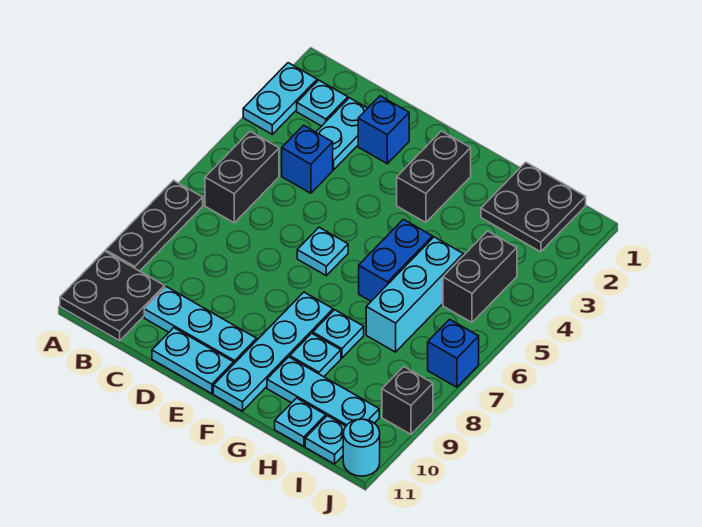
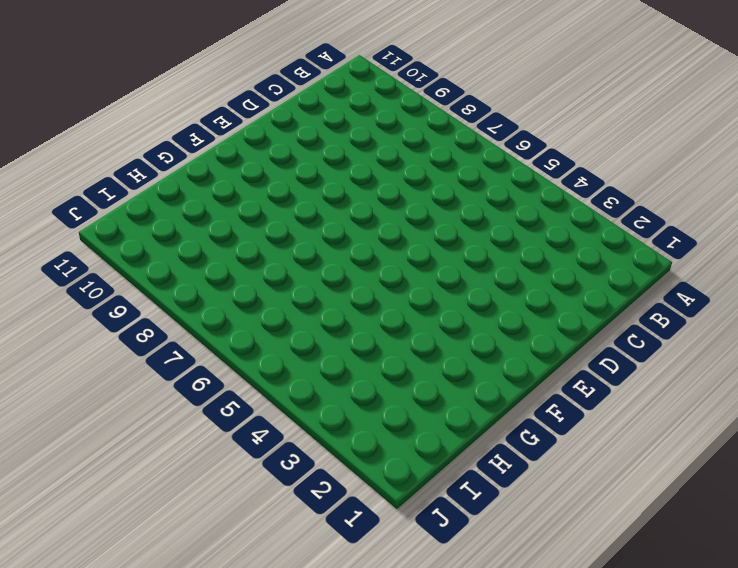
none -> cyan 1x2 plate [243,63,317,134]
none -> black 1x3 plate [106,181,203,271]
none -> black 2x2 plate [60,251,165,341]

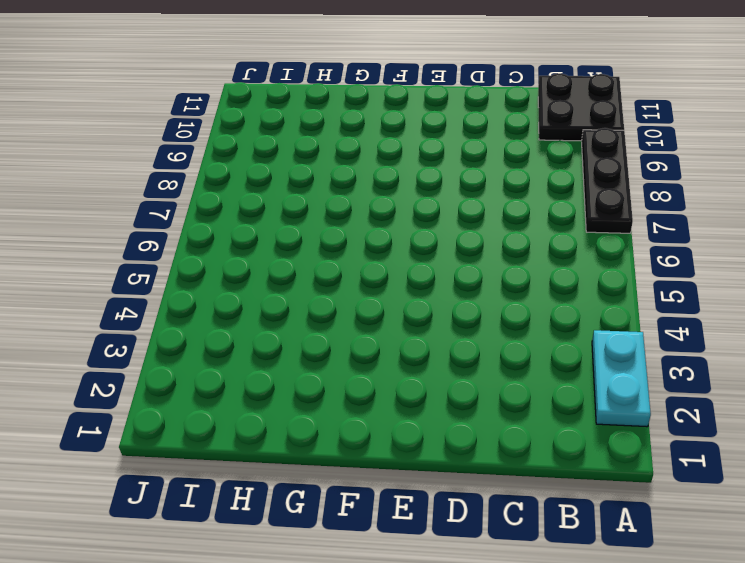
none -> cyan 1x1 plate [297,80,348,126]
none -> black 1x2 brick [205,132,279,223]
none -> cyan 1x2 plate [316,98,368,170]

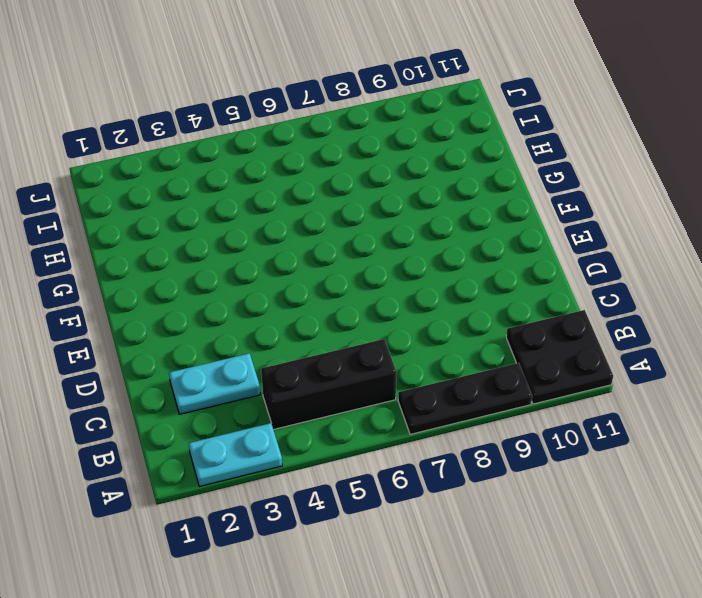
black 1x3 brick [261,339,397,430] -> black 1x2 brick [205,132,279,223]
none -> cyan 1x1 plate [297,80,348,126]
none -> blue 1x1 brick [282,125,333,193]
none -> cyan 1x3 plate [144,287,257,363]

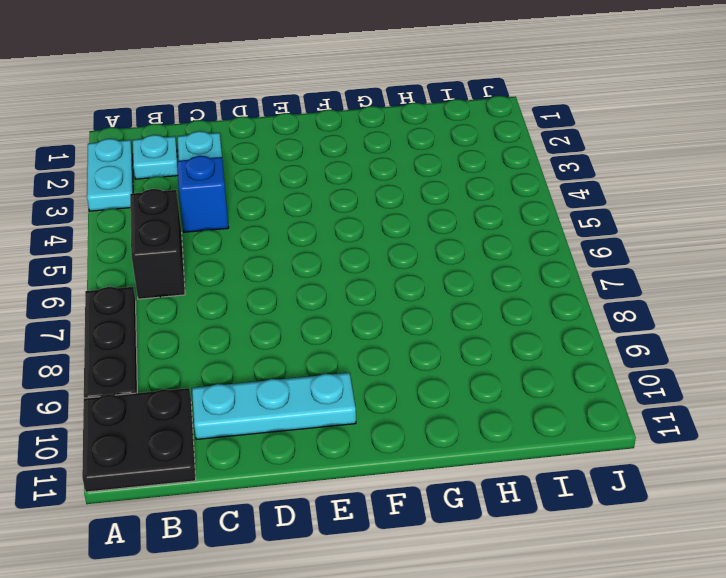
none -> blue 1x1 brick [358,96,409,164]
none -> cyan 1x2 plate [152,328,234,394]
none -> cyan 1x1 plate [297,227,348,276]

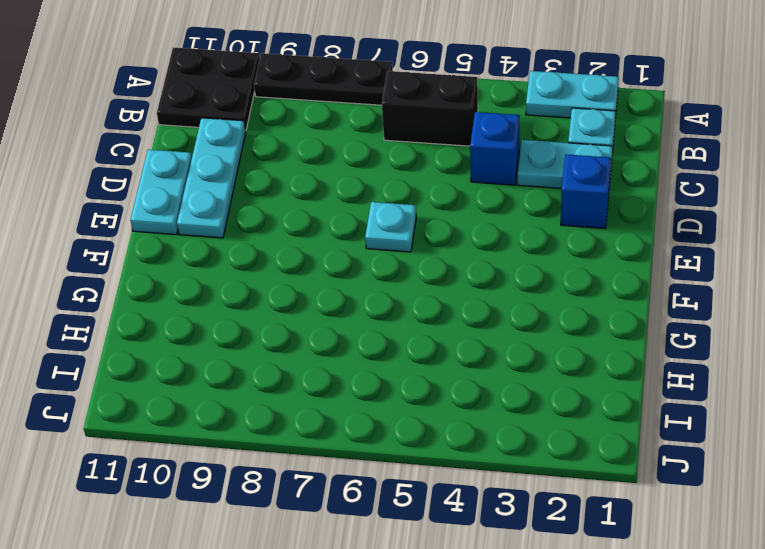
none -> black 1x2 brick [397,131,471,223]
none -> cyan 1x4 plate [213,292,333,411]
none -> blue 1x2 brick [359,219,433,301]

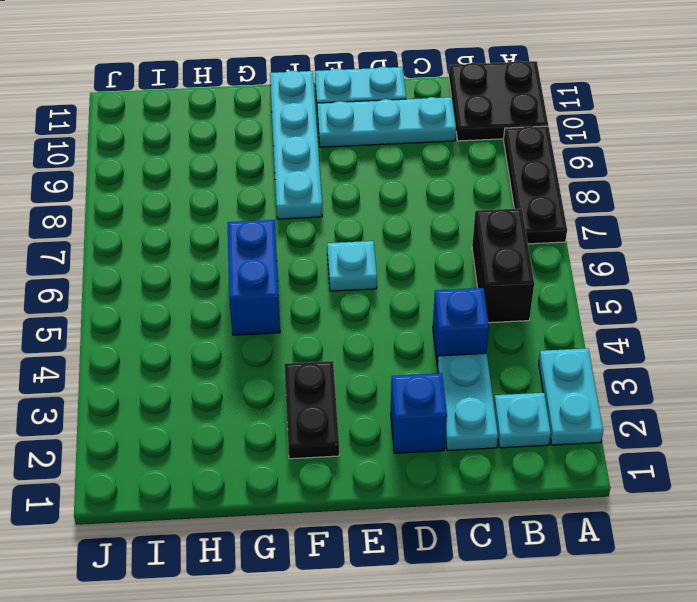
black 1x2 plate [284,361,339,459] -> black 1x2 brick [397,131,471,223]
none -> cyan 1x1 plate [313,310,364,358]
none -> cyan 1x1 plate [290,333,341,377]
none -> cyan 1x3 plate [267,357,379,426]

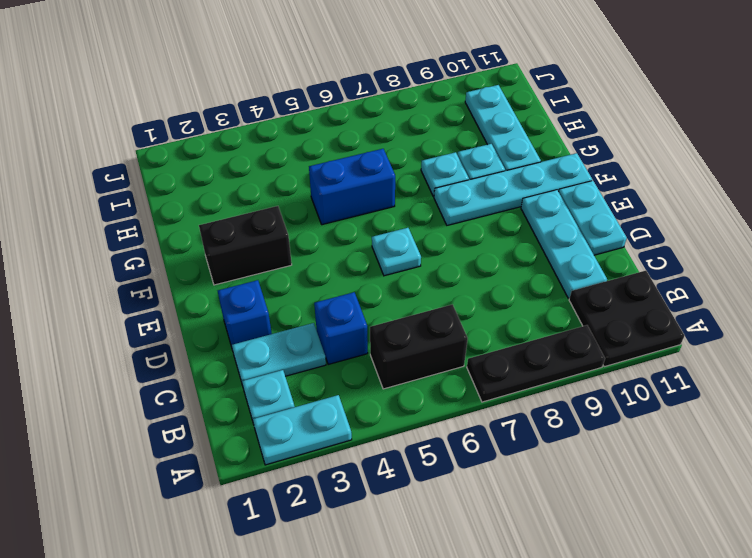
none -> black 2x2 plate [481,162,586,252]
none -> cyan 1x3 brick [366,237,463,352]
none -> cyan 1x1 plate [275,398,326,446]

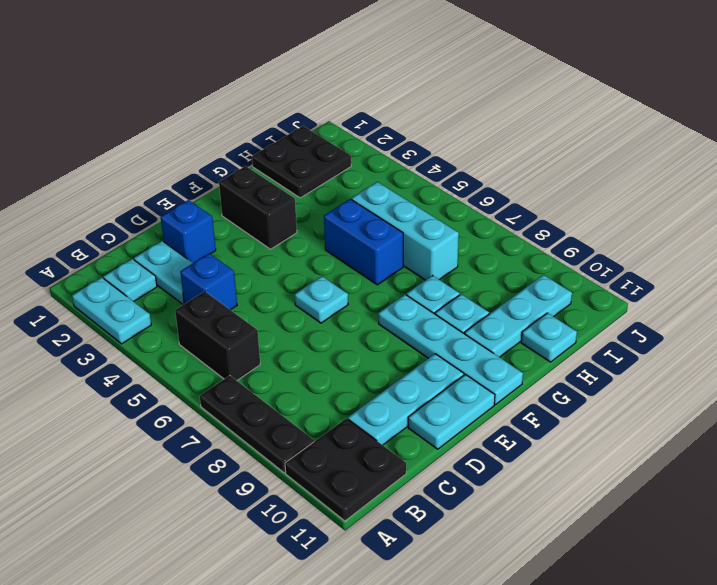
none -> black 1x2 brick [443,231,517,322]
none -> cyan 1x1 plate [305,416,346,464]
none -> blue 1x1 brick [428,319,479,387]

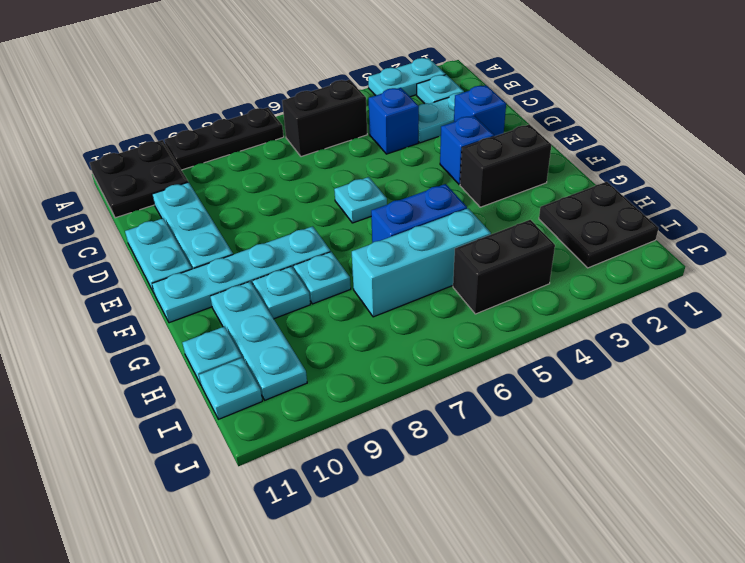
blue 1x1 brick [440,116,494,185] -> blue 1x1 brick moved to [428,319,479,387]
none -> black 1x1 brick [382,367,433,434]
none -> cyan 1x1 round brick [343,419,380,476]

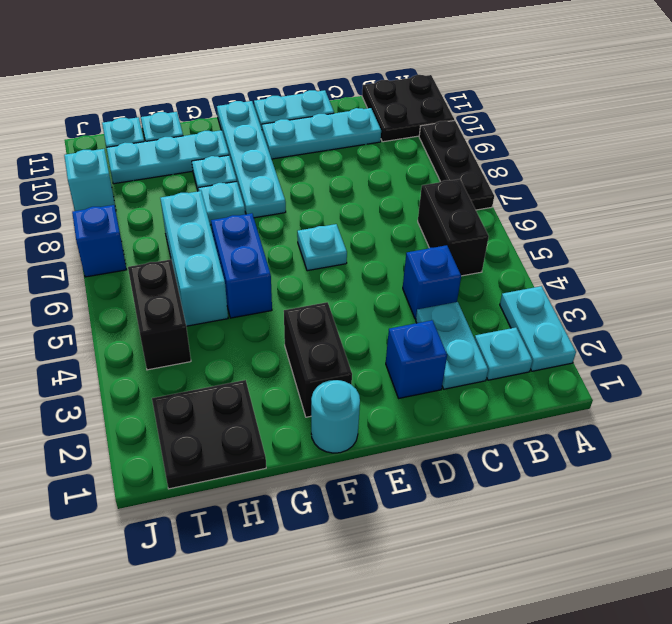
cyan 1x1 round brick [311,380,360,453] -> cyan 1x1 round brick moved to [343,419,380,476]
cyan 1x1 brick [64,149,116,211] -> black 1x1 brick [382,367,433,434]

